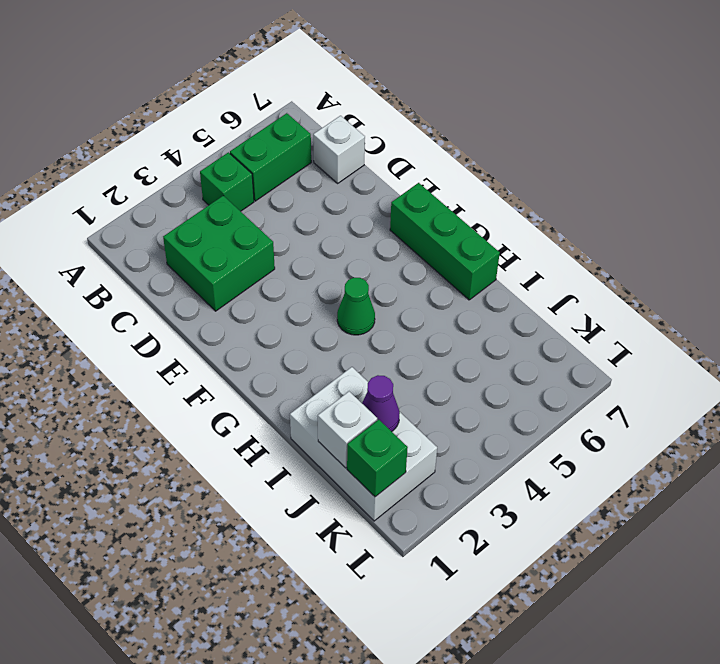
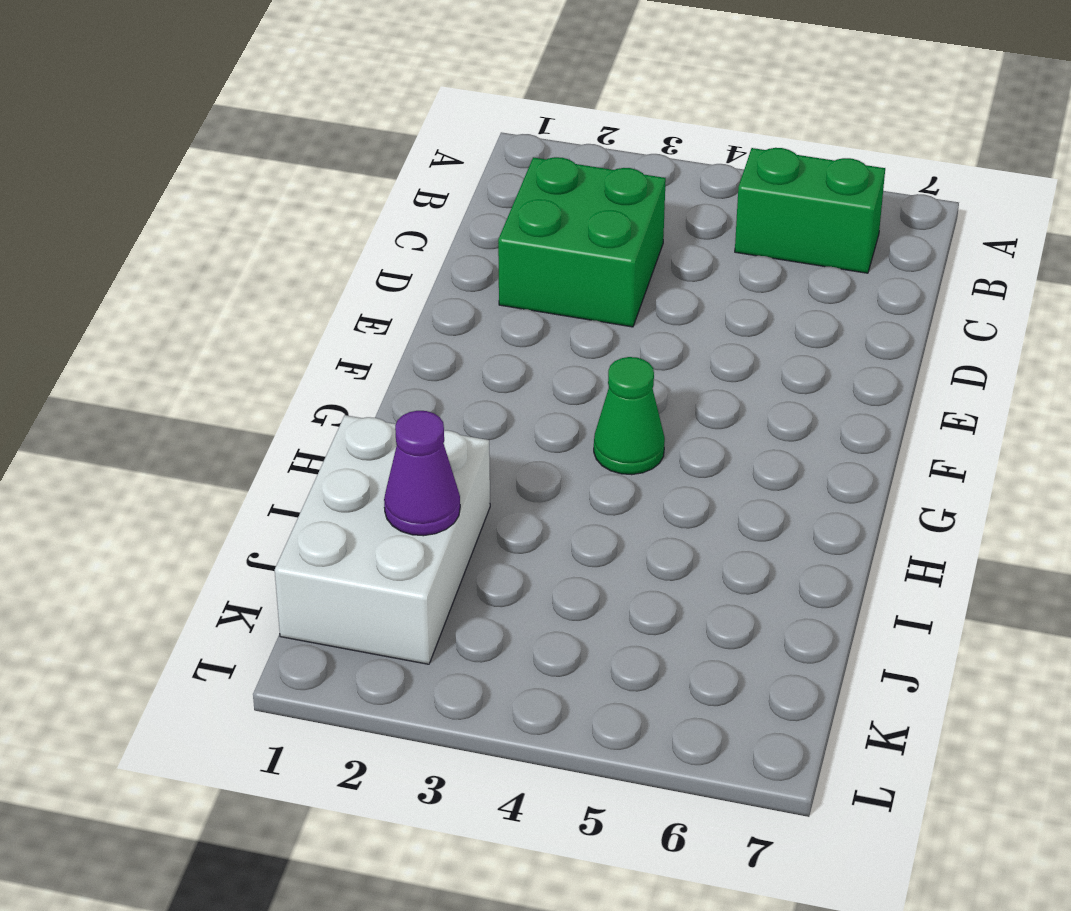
none -> green 1x1 brick [200,152,254,211]
none -> white 1x1 brick [313,116,365,183]

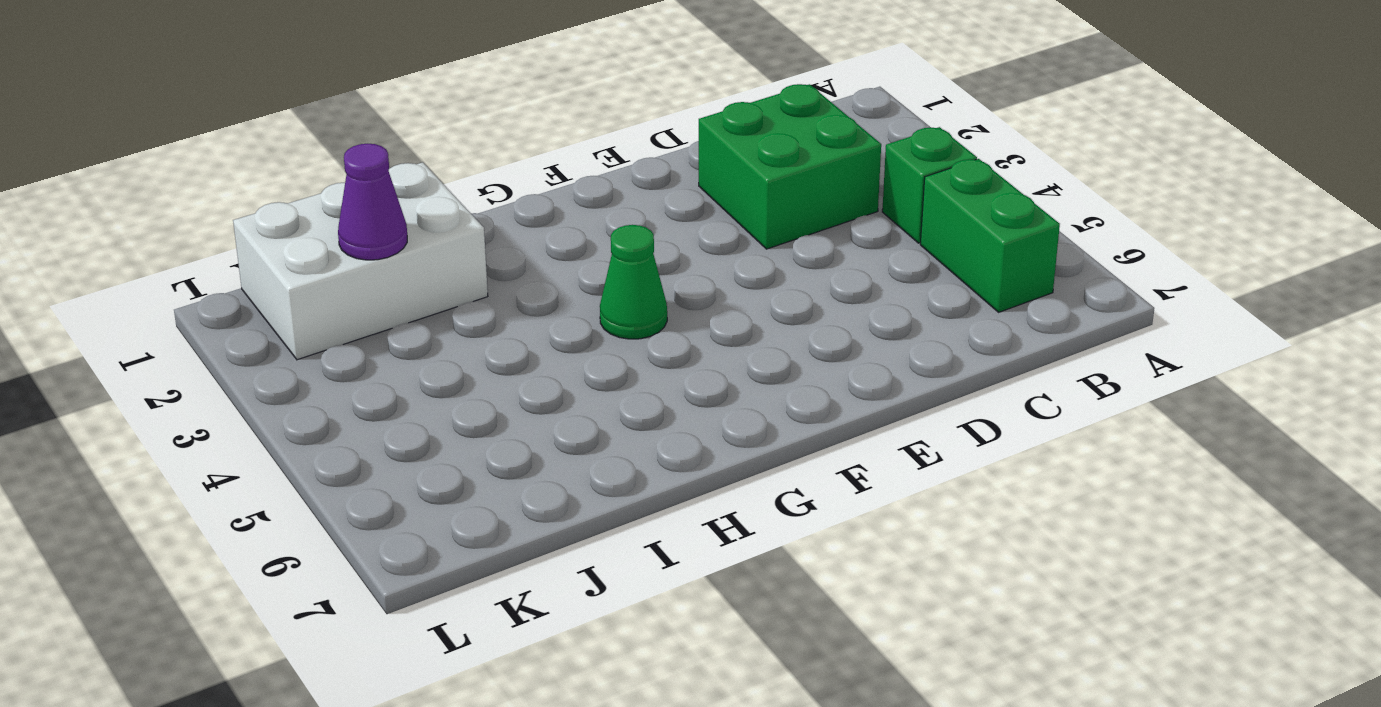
none -> white 1x1 brick [313,116,365,183]
none -> green 1x3 brick [390,183,500,300]

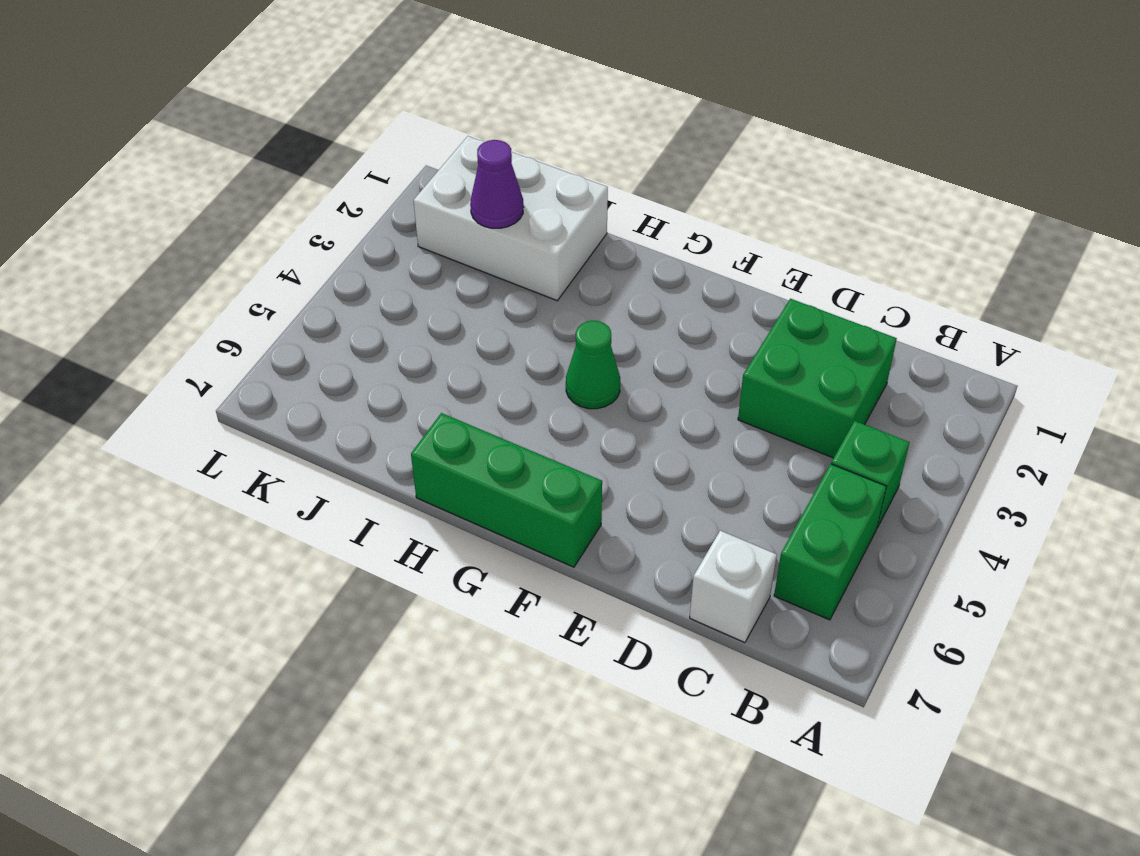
none -> white 1x1 brick [318,391,377,468]
none -> green 1x1 brick [347,420,408,497]

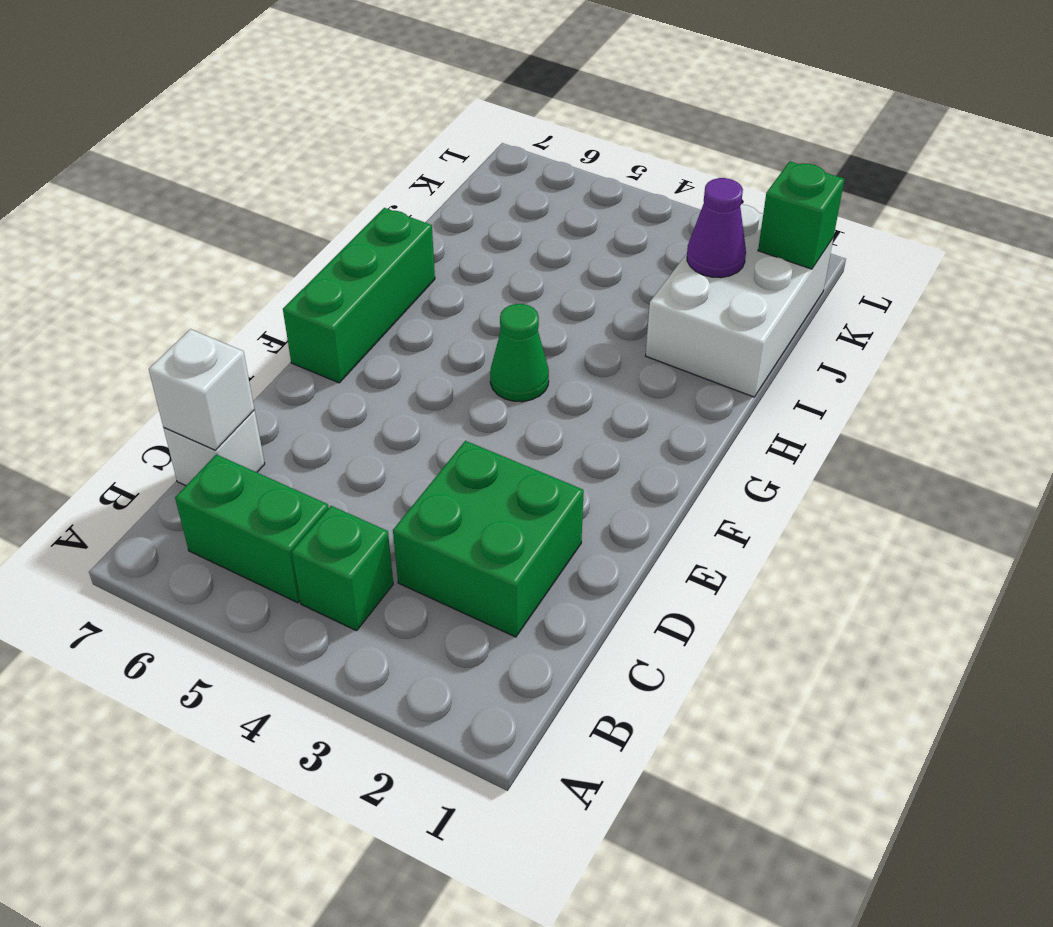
white 1x1 brick [149,329,254,450] -> white 1x1 brick moved to [318,391,377,468]

